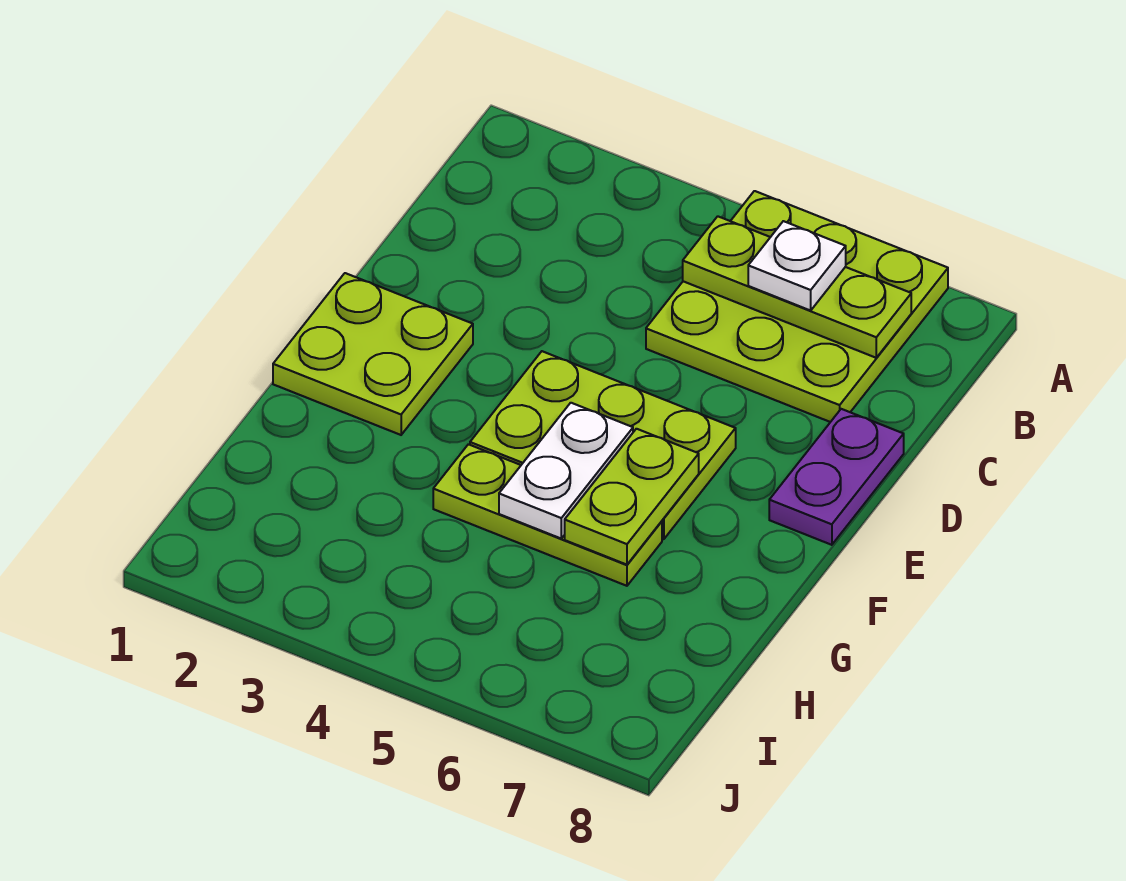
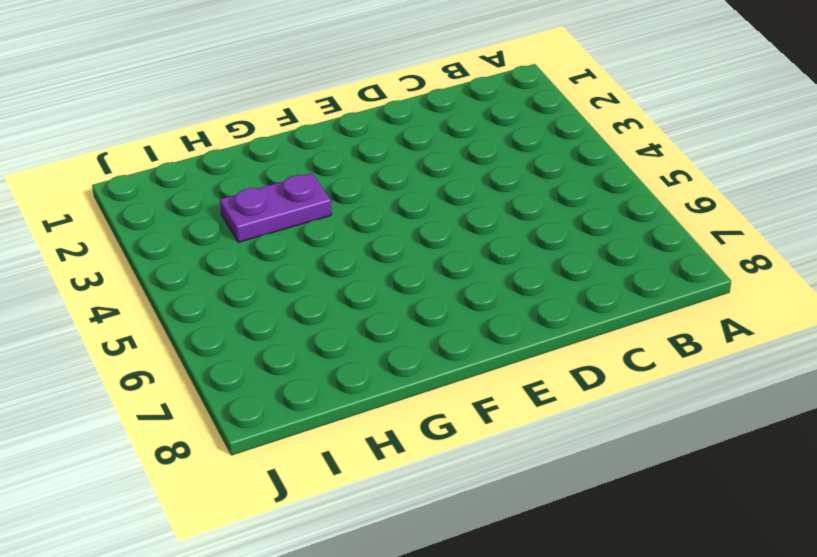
purple 1x2 plate [220,173,332,242] -> purple 1x2 plate moved to [769,409,904,545]
none -> lime 3x3 plate [646,191,948,422]
none -> lime 2x2 plate [273,273,473,435]

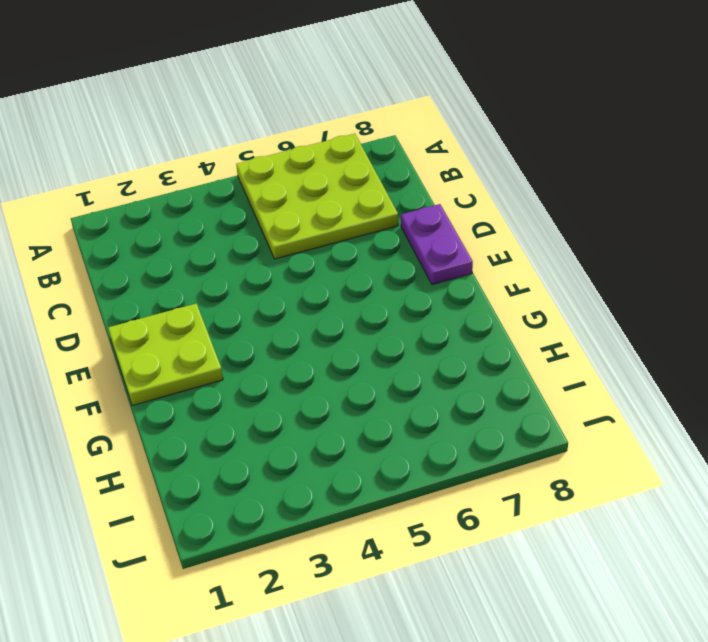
none -> lime 2x3 plate [470,351,736,539]
none -> lime 1x3 plate [433,444,662,586]

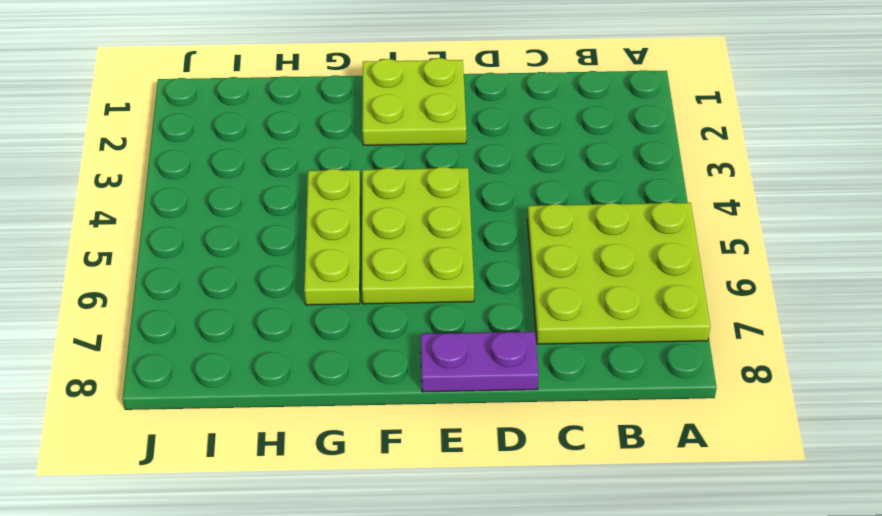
none -> lime 1x3 plate [683,216,911,358]
none -> white 1x2 plate [499,403,633,538]

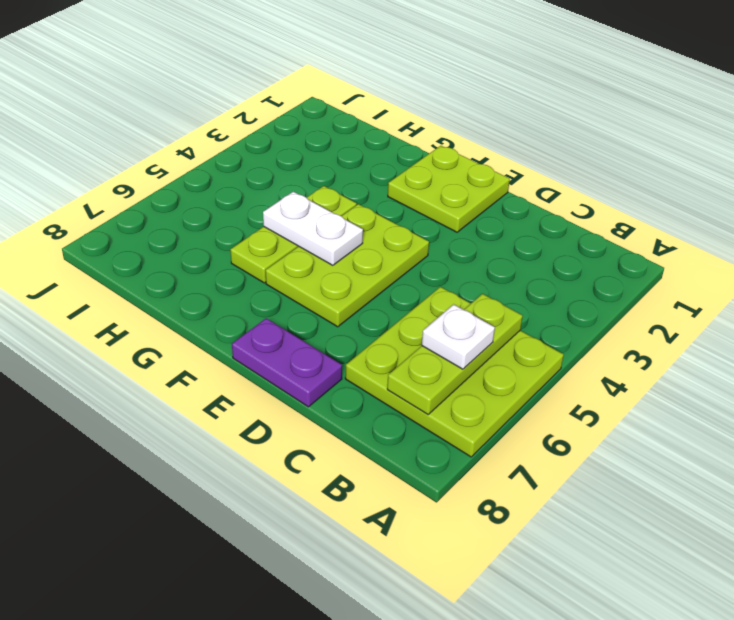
none -> lime 1x2 plate [565,429,699,565]

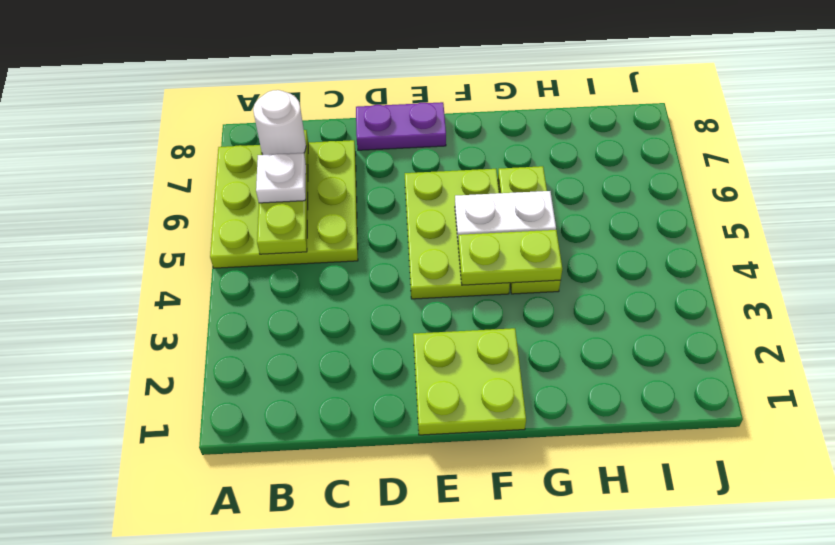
white 1x1 round brick [253,90,306,155] -> none
lime 1x2 plate [458,230,562,285] -> lime 1x2 plate moved to [565,429,699,565]

